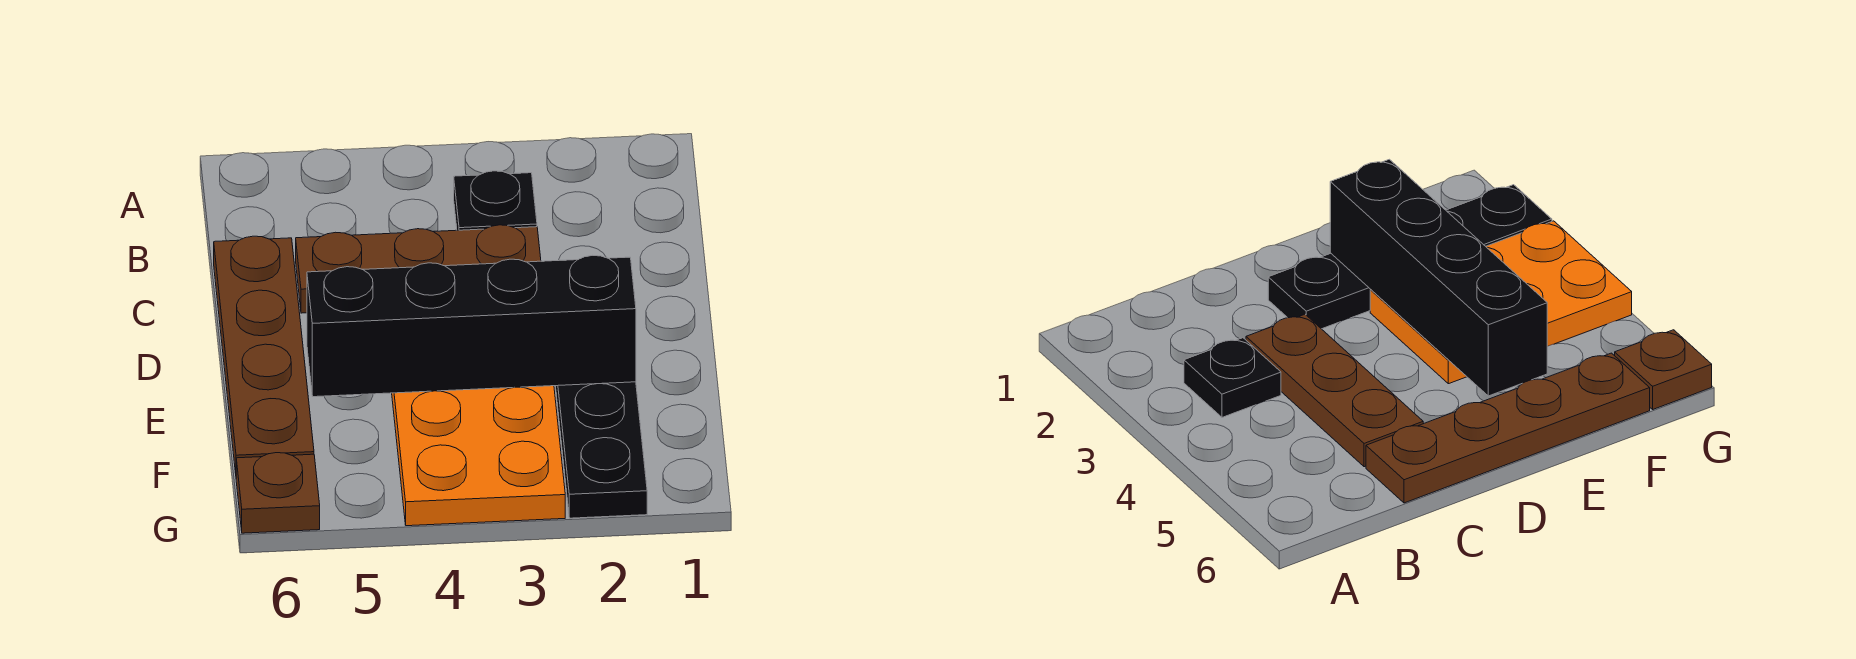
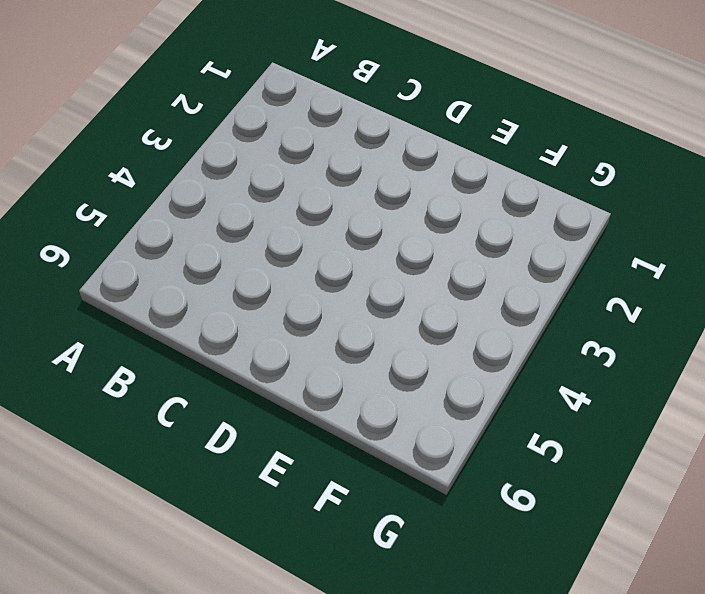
none -> black 1x1 plate [454,171,537,230]
none -> brown 1x3 plate [296,225,541,313]

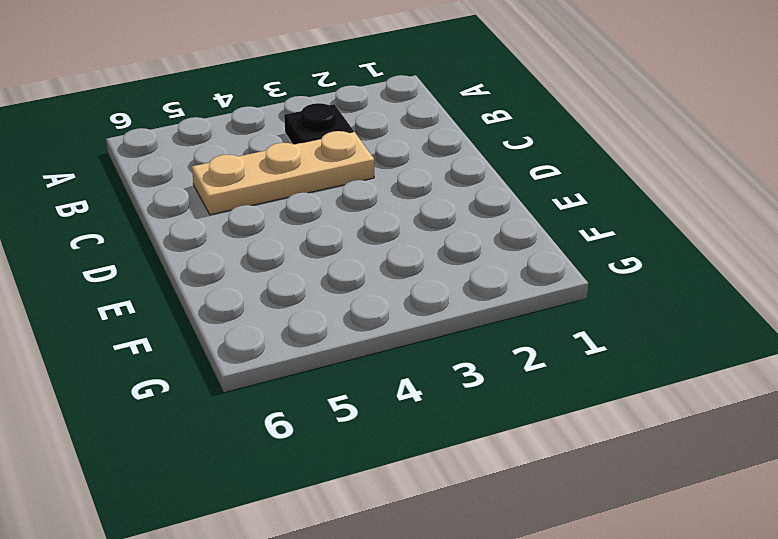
tan 1x3 plate [192,131,374,215] -> brown 1x3 plate [296,225,541,313]
none -> brown 1x4 plate [214,236,314,473]
none -> black 1x4 plate [556,382,647,518]

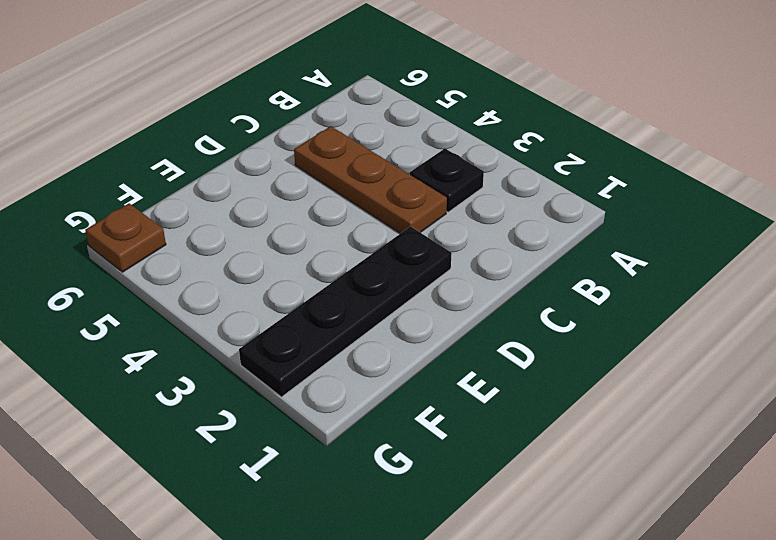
none -> brown 1x4 plate [214,236,314,473]
none -> orange 2x3 plate [392,386,565,526]

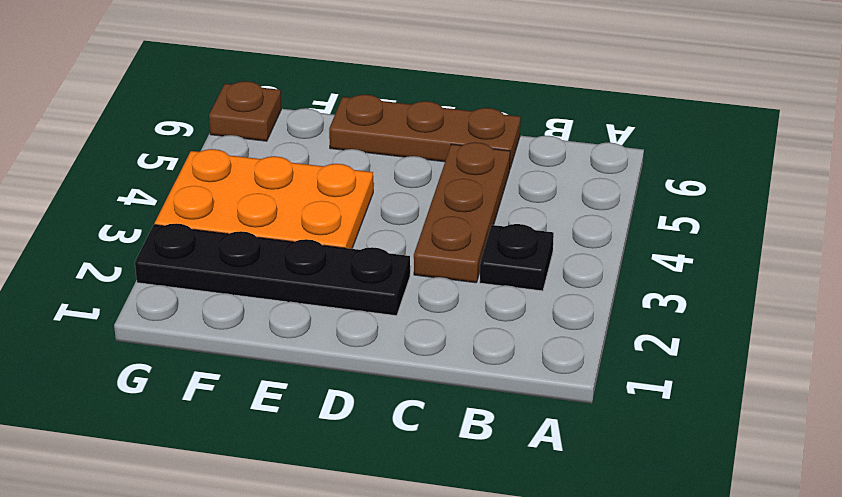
brown 1x3 plate [329,95,520,168] -> brown 1x4 plate [214,236,314,473]
none -> black 1x4 brick [307,255,636,397]

